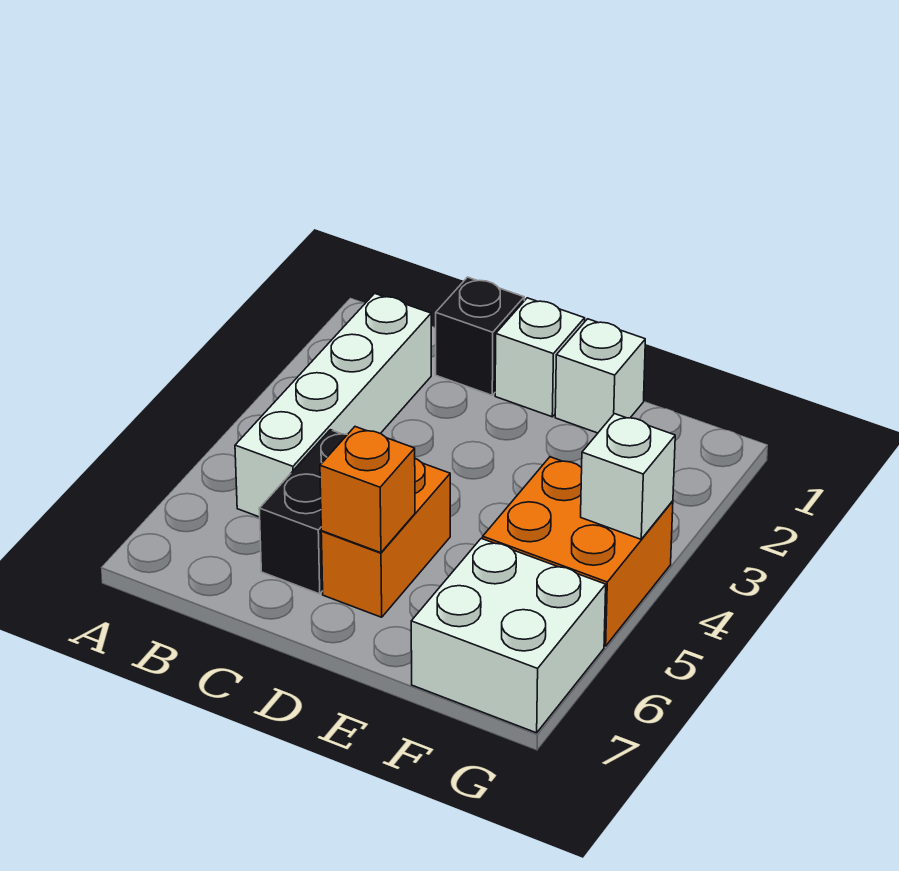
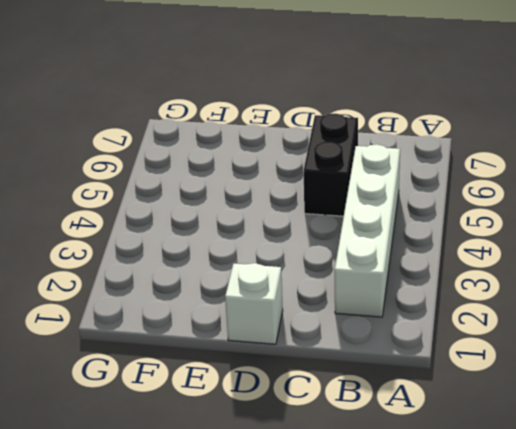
none -> black 1x1 brick [436,277,524,395]
none -> orange 1x2 brick [321,459,450,617]

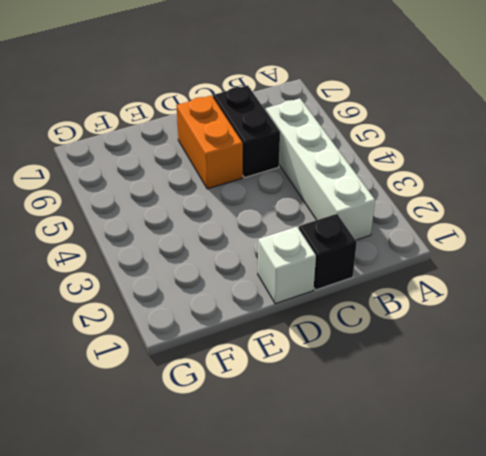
none -> white 1x1 brick [555,319,645,433]
none -> orange 2x2 brick [483,457,673,646]

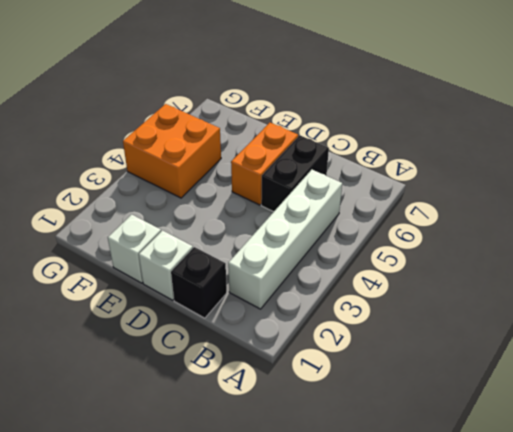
none -> white 2x2 brick [411,538,606,733]
none -> orange 1x1 brick [320,427,415,553]

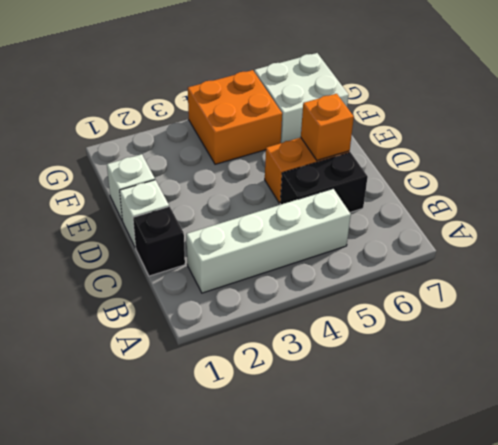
none -> white 1x1 brick [581,414,675,539]

